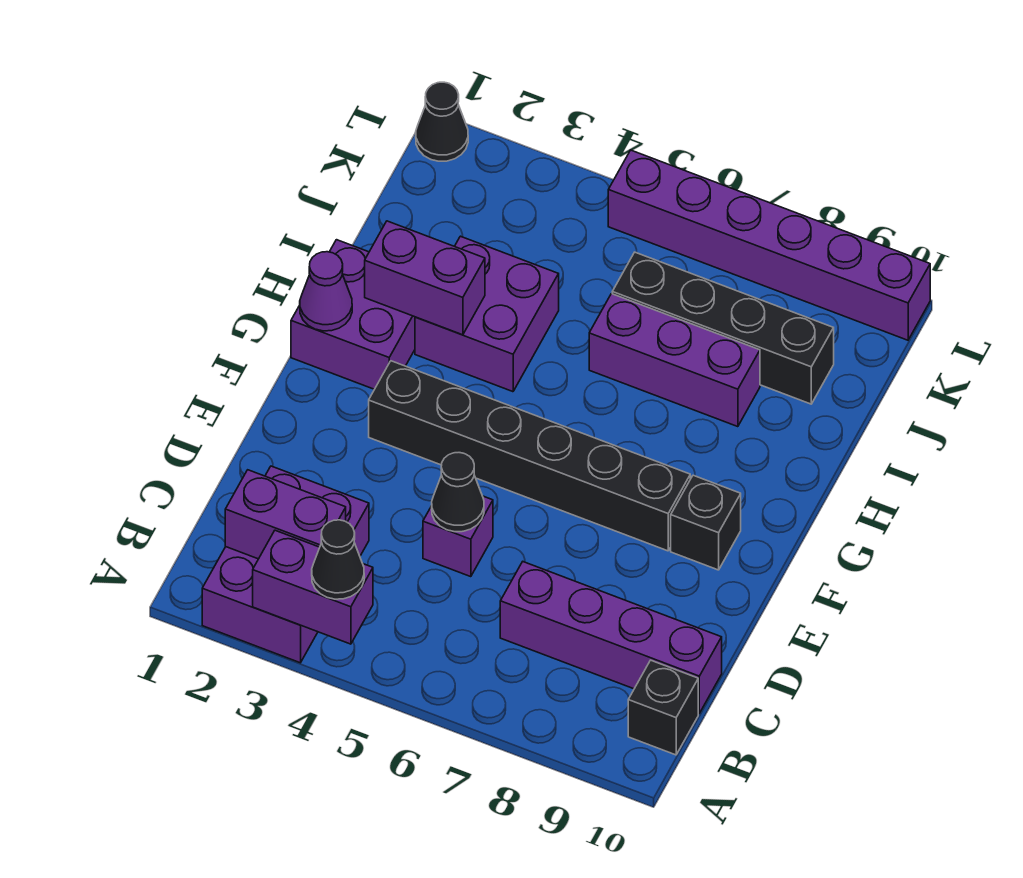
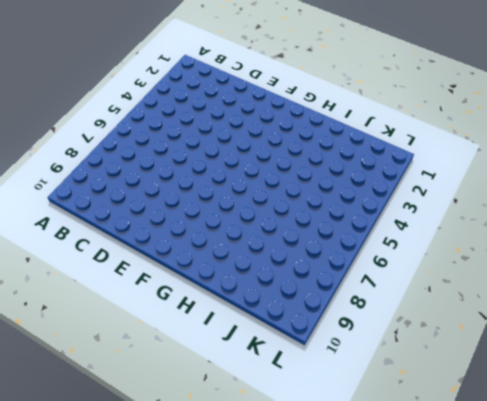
none -> purple 2x3 brick [202,466,369,663]
none -> black 1x1 brick [628,660,698,755]
none -> purple 1x4 brick [500,562,722,713]

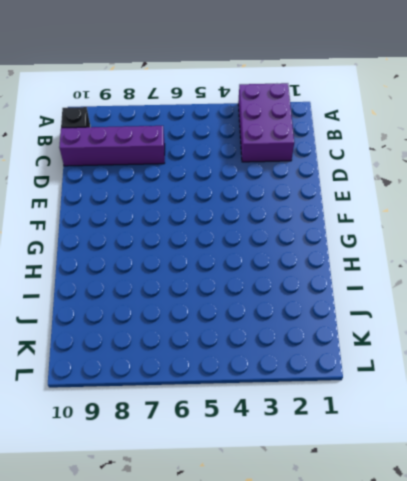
none -> purple 1x1 brick [423,496,493,577]
none -> black 1x6 brick [369,361,690,551]
none -> black 1x1 brick [671,475,741,570]

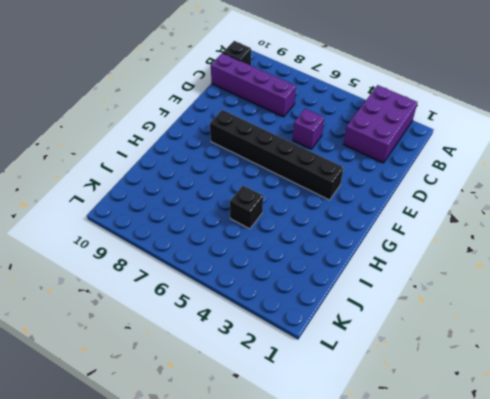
black 1x1 brick [230,185,263,229] -> black 1x1 brick moved to [671,475,741,570]
none -> purple 2x2 brick [291,240,415,389]
none -> purple 2x2 brick [415,236,559,392]
none -> purple 1x3 brick [589,294,760,427]

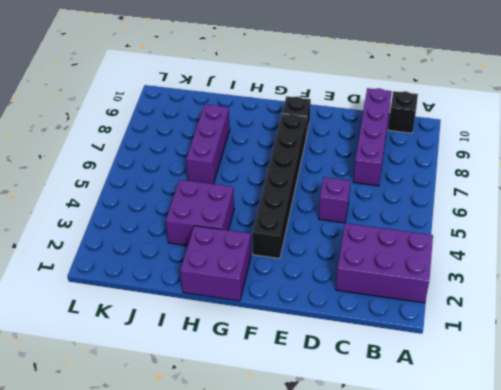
none -> black 1x4 brick [612,252,834,404]
none -> black 1x1 cone [416,82,468,161]
none -> purple 1x6 brick [608,150,930,340]

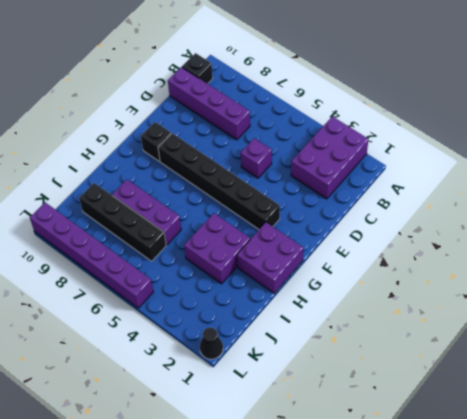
none -> purple 1x2 brick [253,530,373,644]
none -> purple 1x2 brick [225,470,346,559]
none -> black 1x1 cone [432,453,484,532]

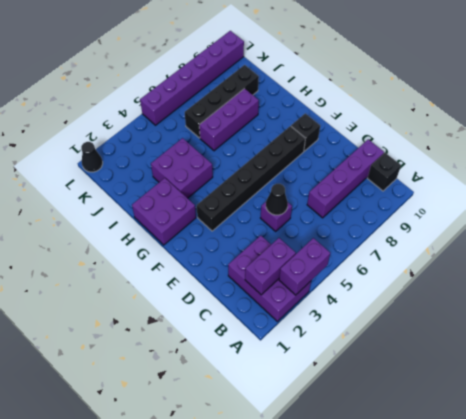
none -> purple 1x1 cone [300,252,352,331]
none -> purple 1x2 brick [365,221,485,335]
none -> black 1x1 cone [312,520,364,599]

